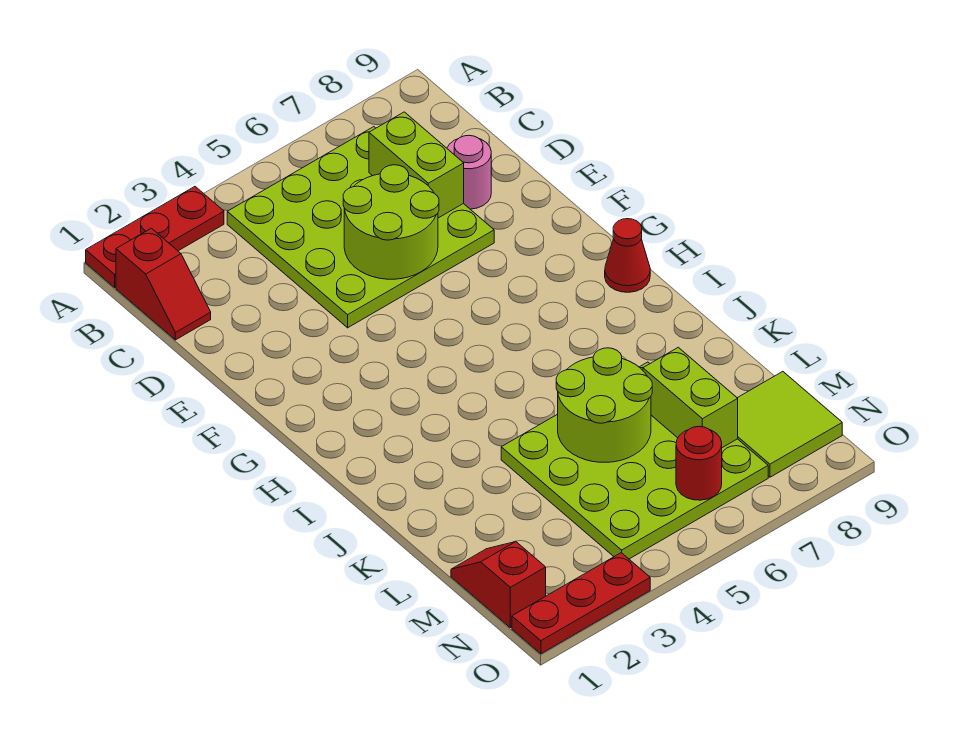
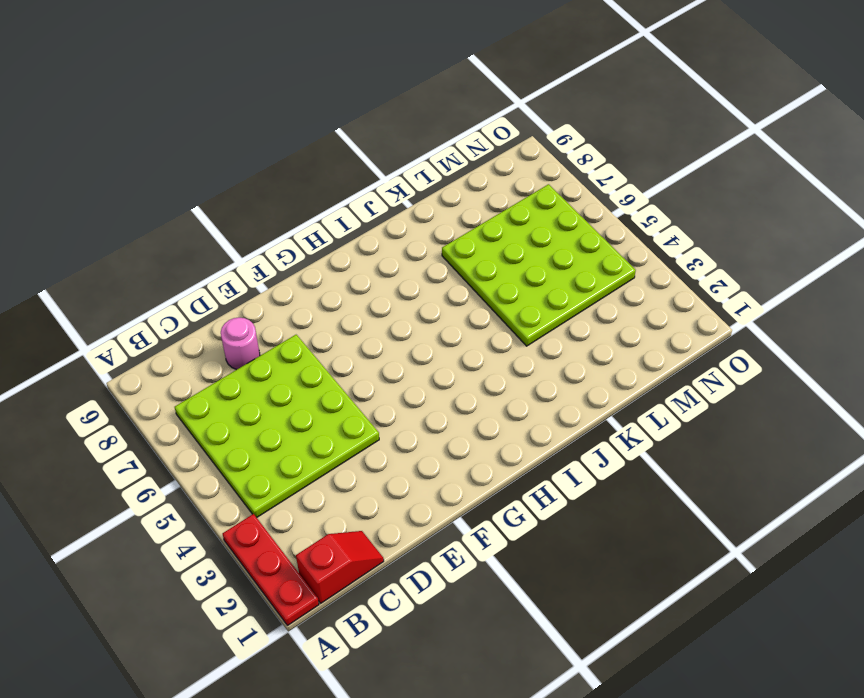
none -> red 1x1 cone [605,219,650,292]
none -> red 1x2 slope [451,542,546,628]
none -> lime 2x2 tile [738,372,842,477]

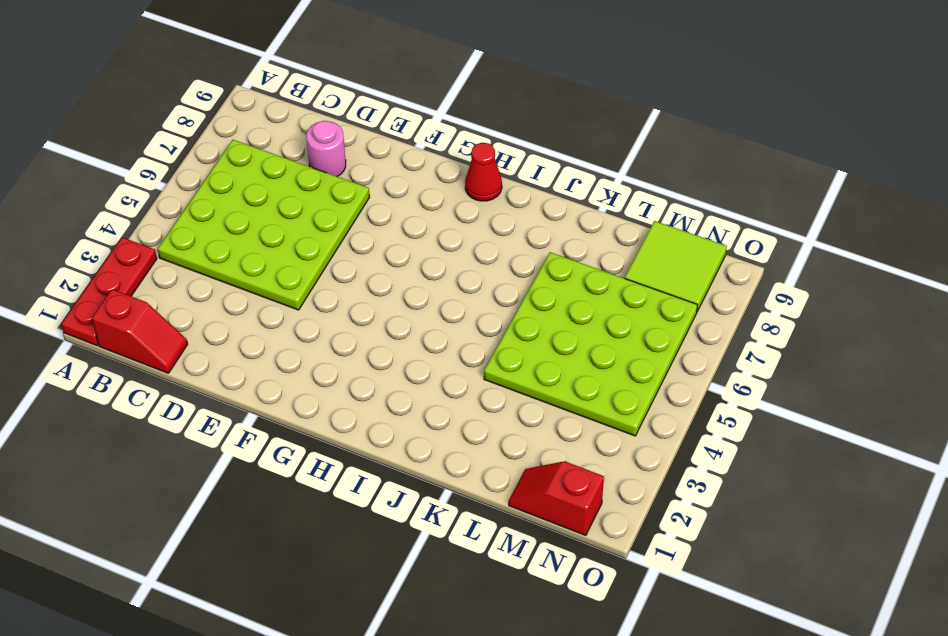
none -> red 1x3 plate [512,553,650,654]
none -> lime 1x2 brick [369,112,464,218]
none -> lime 2x2 round brick [343,165,439,279]

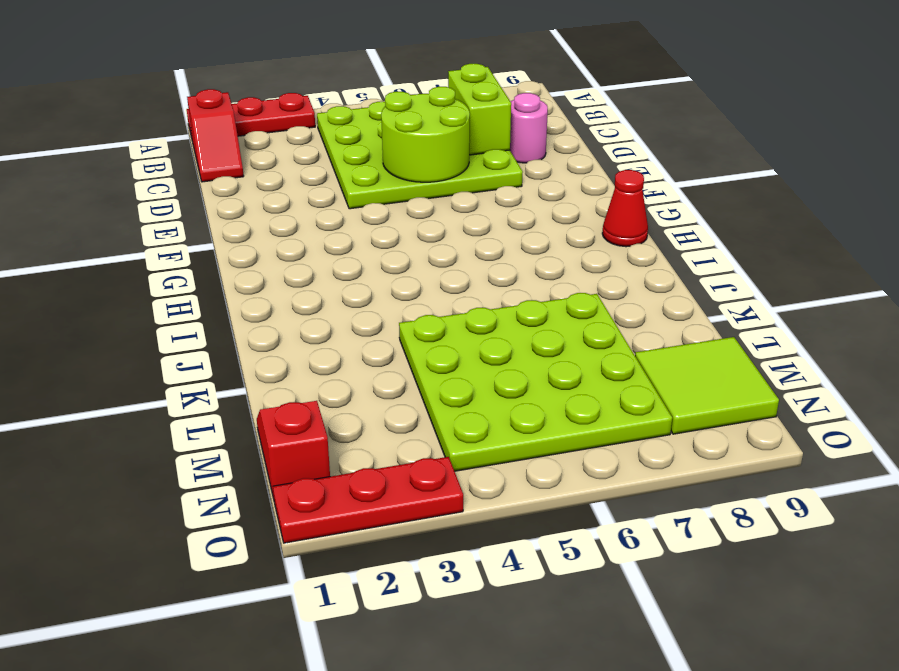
none -> lime 2x2 round brick [556,348,652,462]
none -> lime 1x2 brick [643,347,738,448]
none -> red 1x1 round brick [676,426,722,500]

